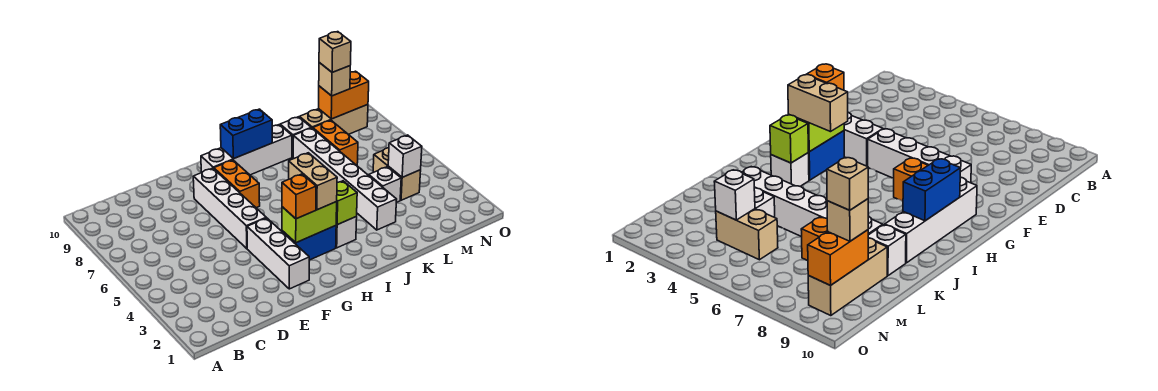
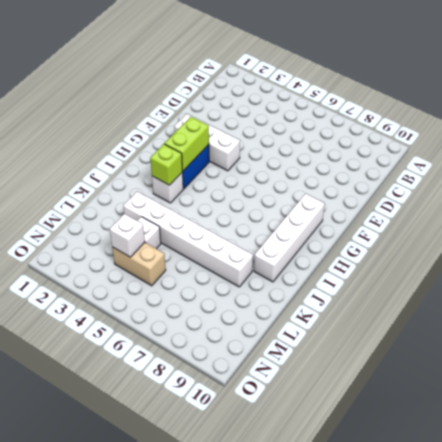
none -> white 1x4 brick [193,168,266,249]
none -> orange 1x2 brick [214,160,260,208]
none -> white 1x1 brick [280,117,311,157]

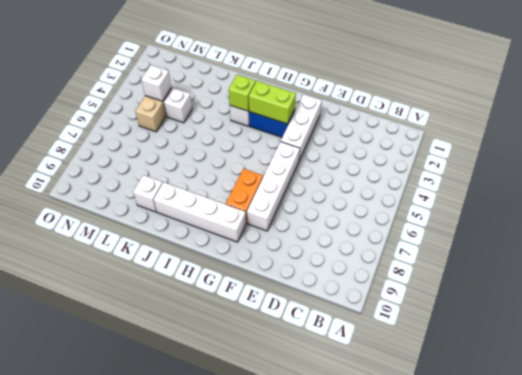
none -> white 1x6 brick [293,128,397,230]
none -> orange 1x2 brick [313,120,358,165]
none -> tan 1x3 brick [299,105,368,134]

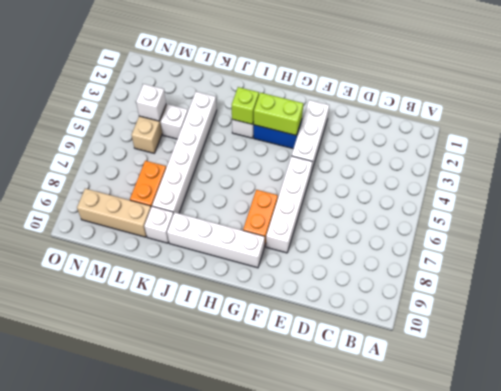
none -> blue 1x2 brick [220,109,272,159]
none -> orange 1x2 brick [319,71,369,119]
none -> orange 1x1 brick [282,174,316,219]

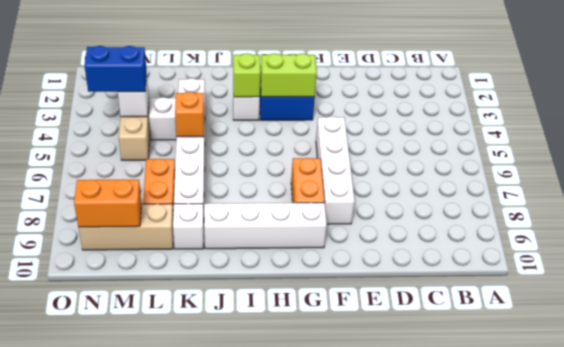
orange 1x1 brick [175,92,204,137] -> orange 1x1 brick moved to [282,174,316,219]
blue 1x2 brick [84,46,147,92] -> blue 1x2 brick moved to [220,109,272,159]
none -> white 1x3 brick [247,218,309,289]
none -> tan 1x2 brick [289,153,337,210]
none -> tan 1x1 brick [319,63,350,96]

